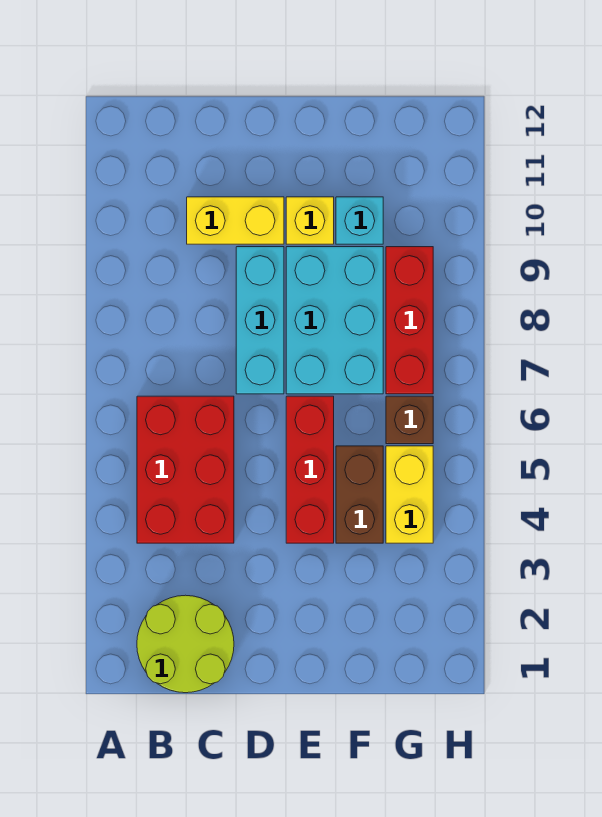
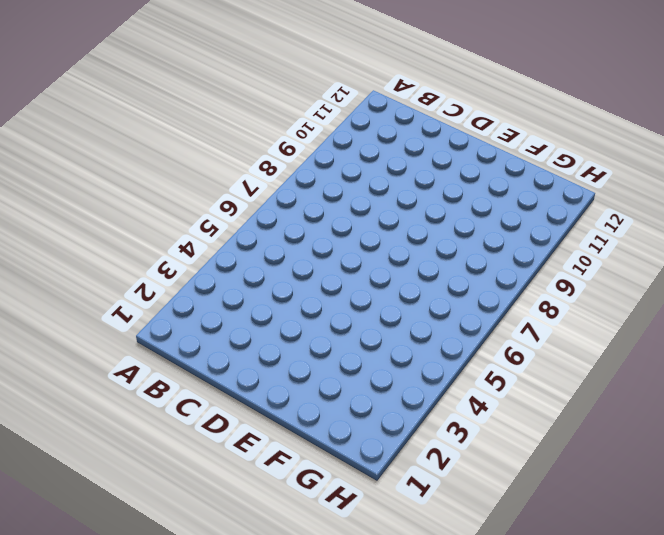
none -> lime 2x2 round brick [137,595,234,693]
none -> red 2x3 brick [137,396,234,543]
none -> yellow 1x2 brick [187,197,284,244]

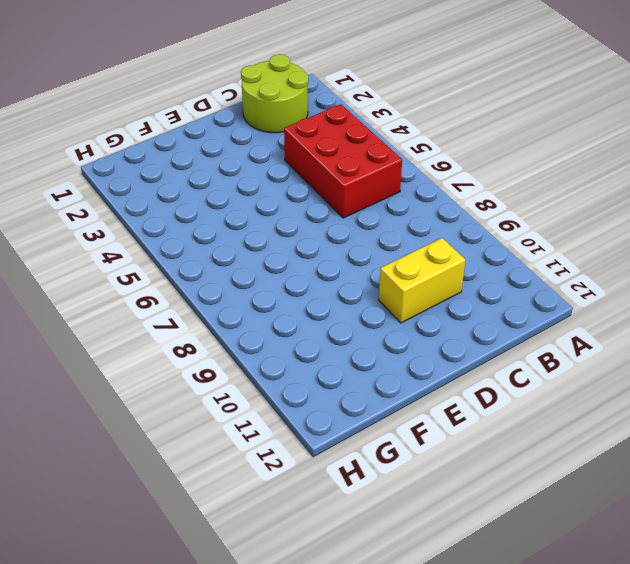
none -> cyan 1x3 brick [236,247,284,394]
none -> red 1x3 brick [286,396,334,543]
none -> cyan 2x3 brick [286,247,383,394]

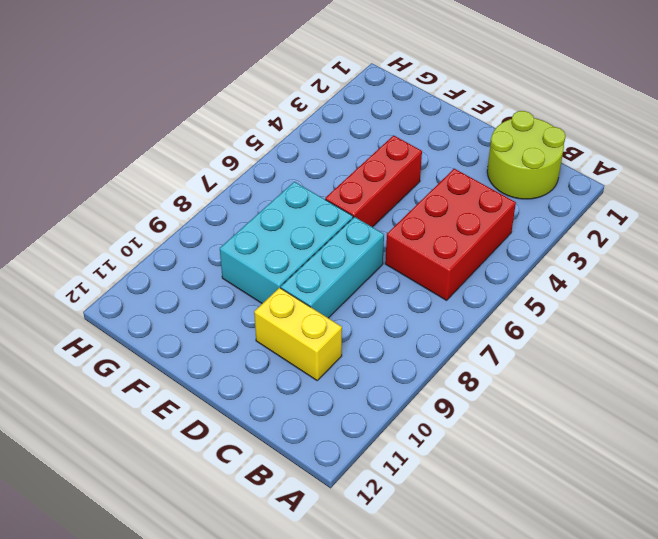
none -> yellow 1x1 brick [286,197,334,244]
none -> brown 1x2 brick [336,446,383,543]
none -> cyan 1x1 brick [336,197,383,244]

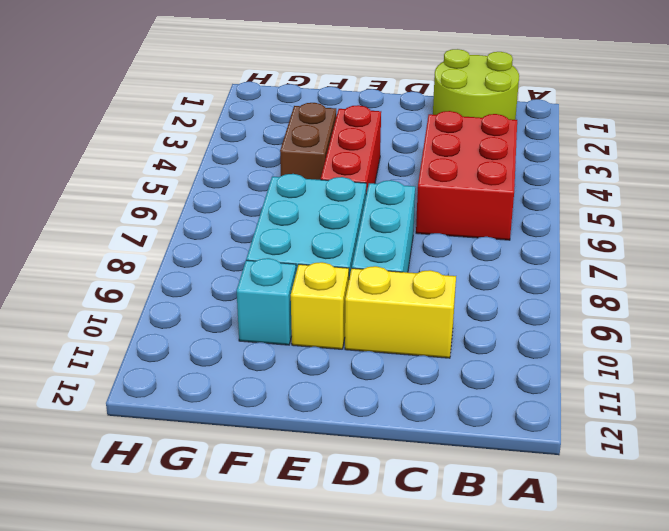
none -> yellow 1x2 brick [386,446,433,543]
none -> brown 1x1 brick [386,396,433,444]
none -> red 1x3 brick [386,247,433,394]

